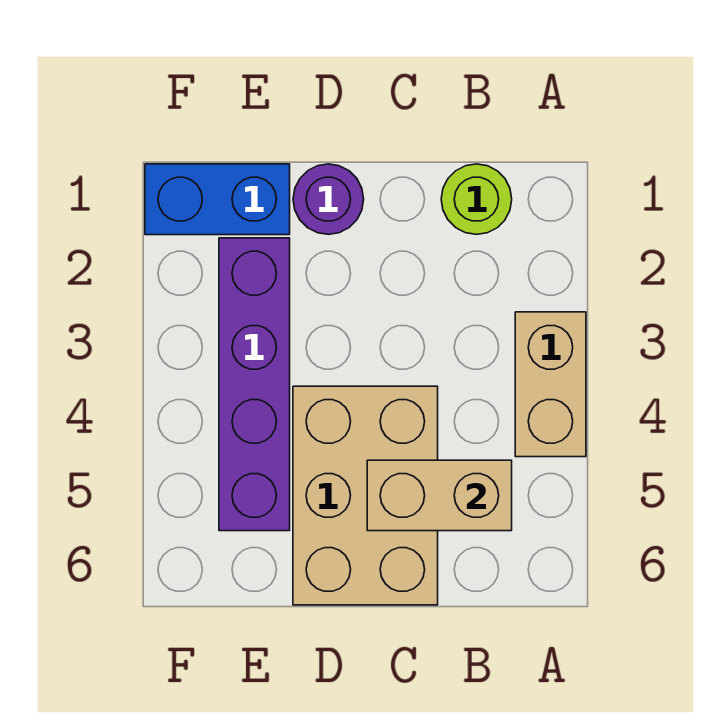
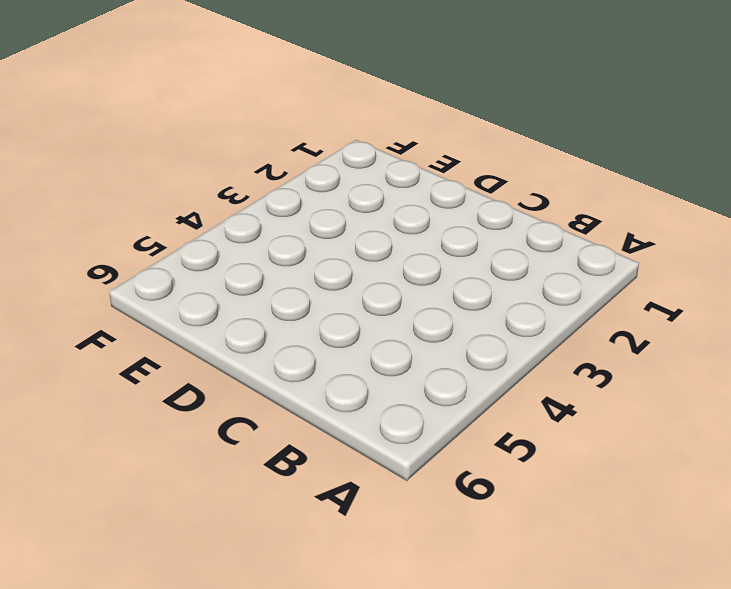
none -> tan 1x2 brick [515,312,586,457]
none -> lime 1x1 round brick [441,164,512,234]

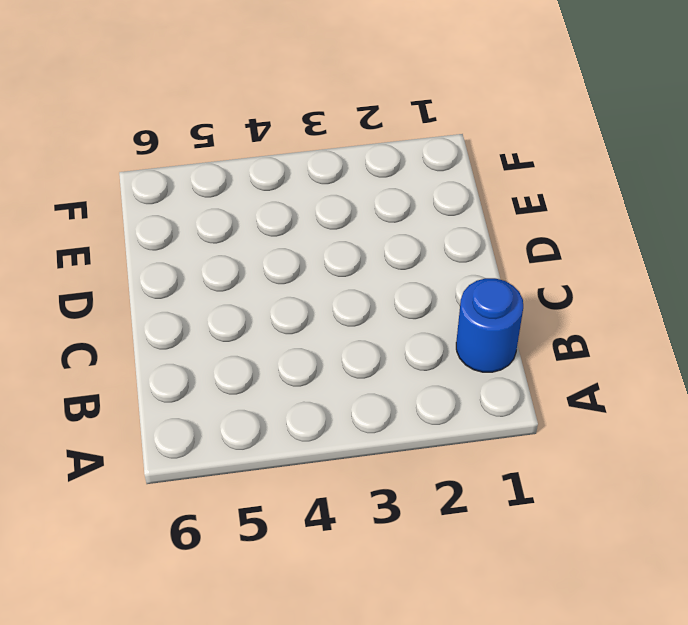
blue 1x1 round brick [456,278,523,372] -> lime 1x1 round brick [441,164,512,234]
none -> tan 1x2 brick [515,312,586,457]
none -> tan 2x3 brick [293,386,438,605]

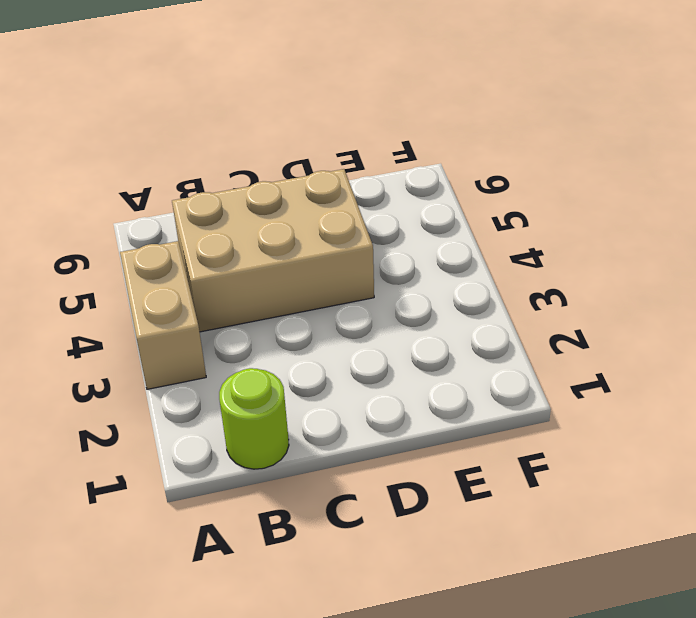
tan 2x3 brick [172,169,374,332] -> tan 2x3 brick turned to [293,386,438,605]
none -> purple 1x1 round brick [293,164,364,234]
none -> blue 1x2 brick [145,164,290,235]

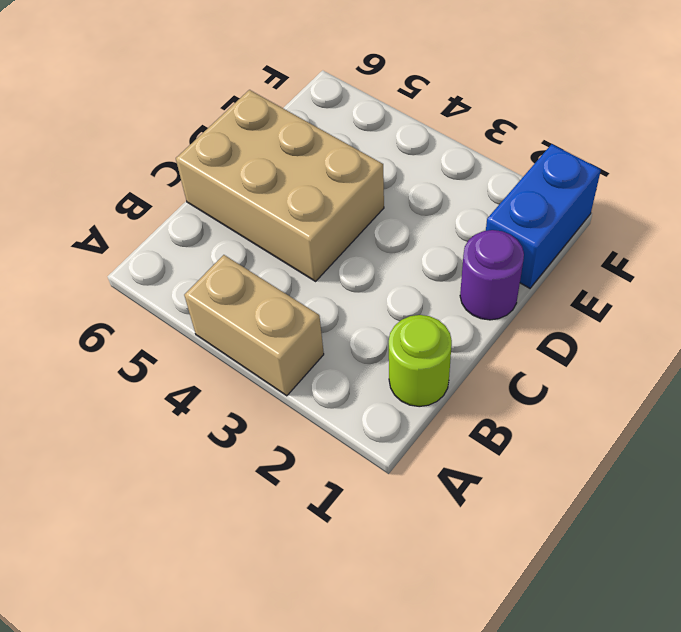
none -> purple 1x4 brick [219,238,290,531]
none -> tan 1x2 brick [367,460,512,531]

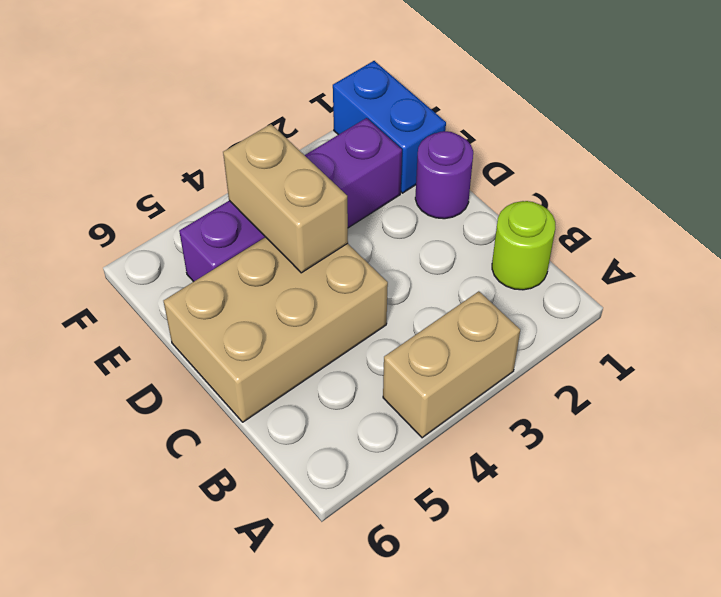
tan 1x2 brick [223,124,348,273] -> tan 1x2 brick moved to [367,460,512,531]

